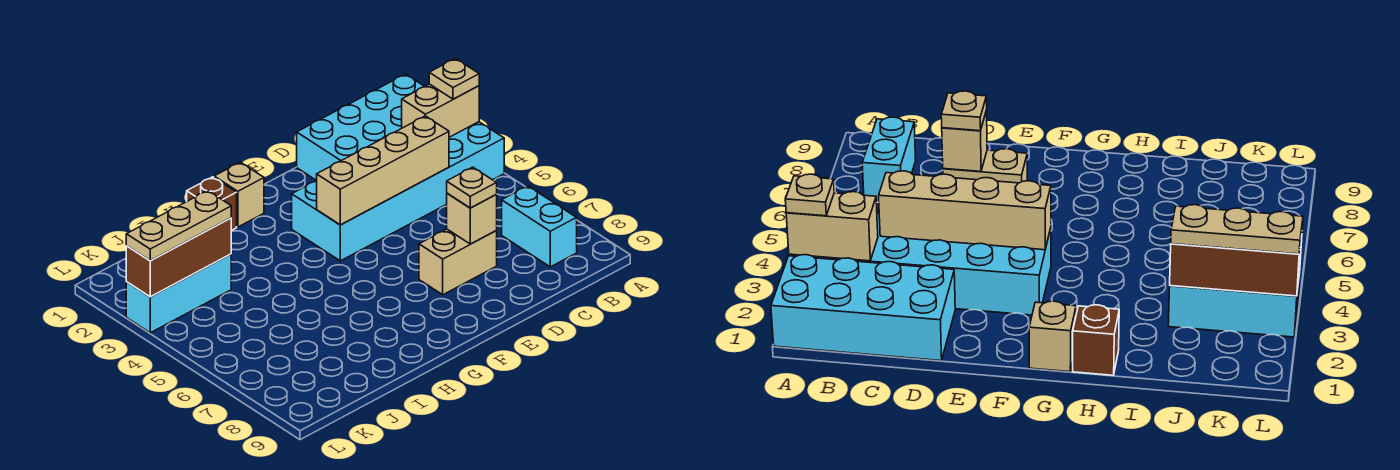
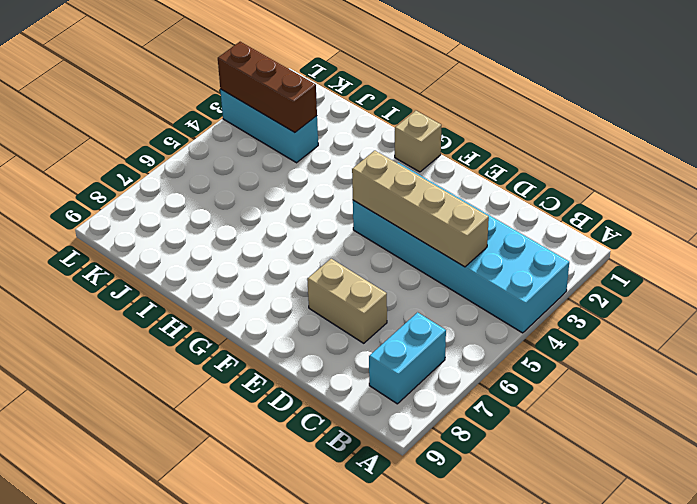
none -> cyan 2x4 brick [297,74,425,181]
none -> brown 1x1 brick [187,177,237,231]
none -> tan 1x2 brick [402,84,479,137]

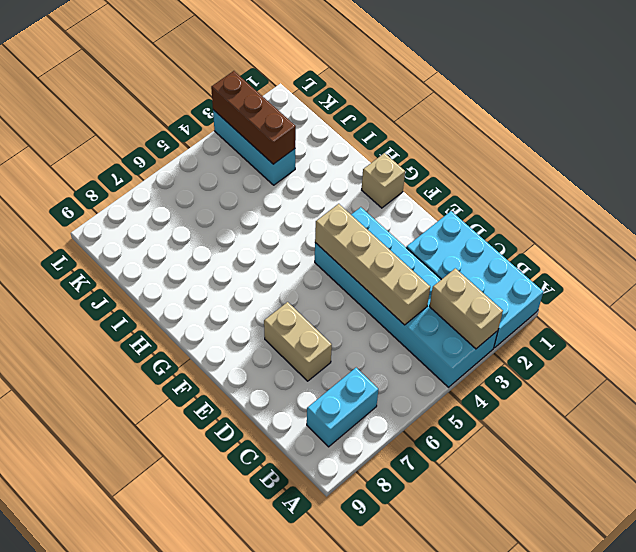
none -> brown 1x1 brick [187,177,237,231]
none -> tan 1x1 brick [447,193,497,244]
none -> tan 1x1 plate [429,58,479,99]

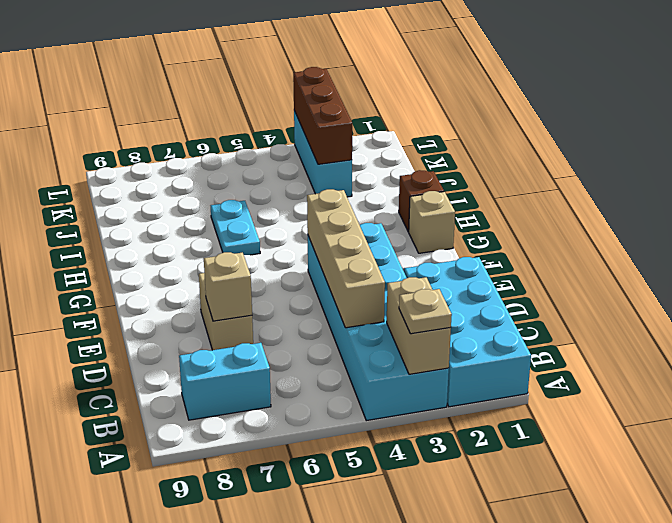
cyan 1x2 plate [211,200,260,255] -> none
none -> tan 1x1 plate [447,167,497,208]
none -> tan 1x3 plate [126,191,231,261]

